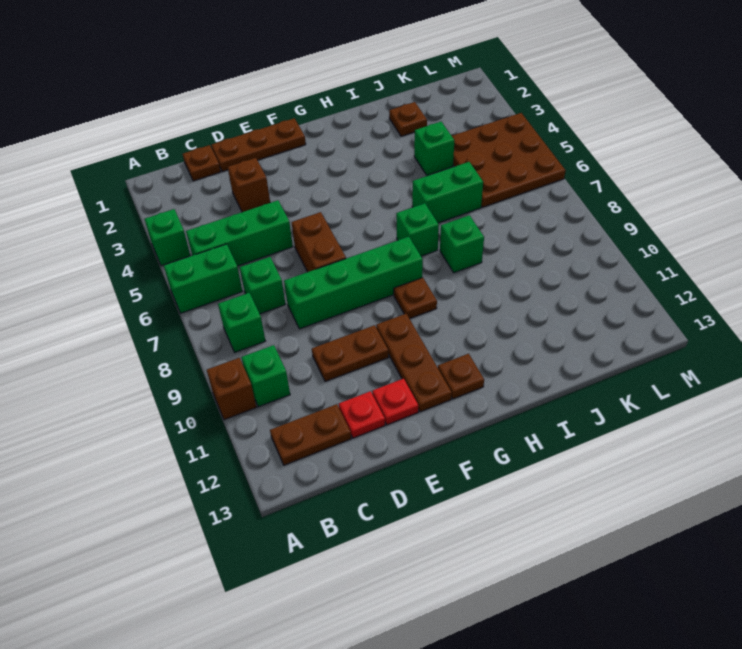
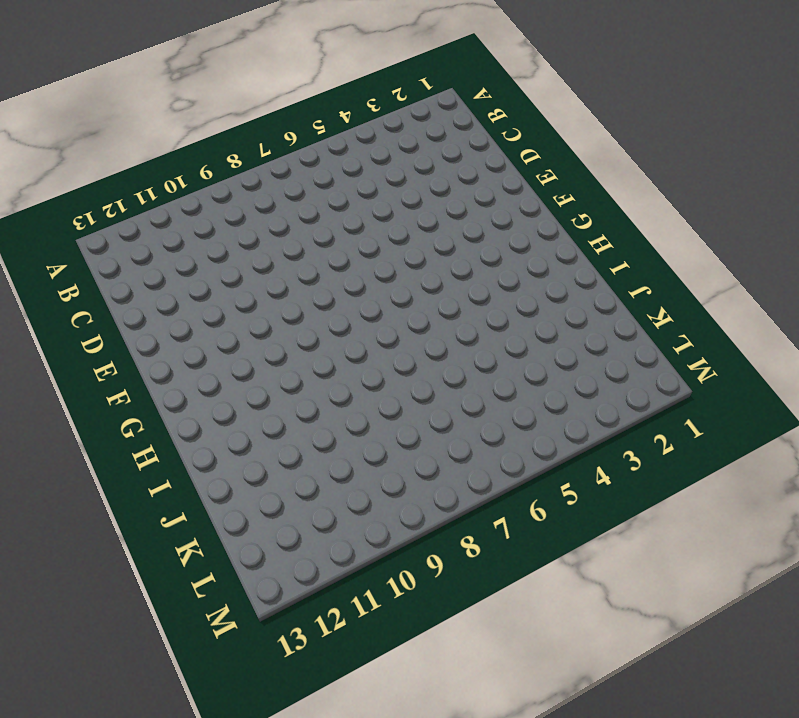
none -> green 1x1 brick [144,209,190,266]
none -> green 1x2 brick [164,244,243,313]
none -> brown 1x1 brick [207,358,256,420]

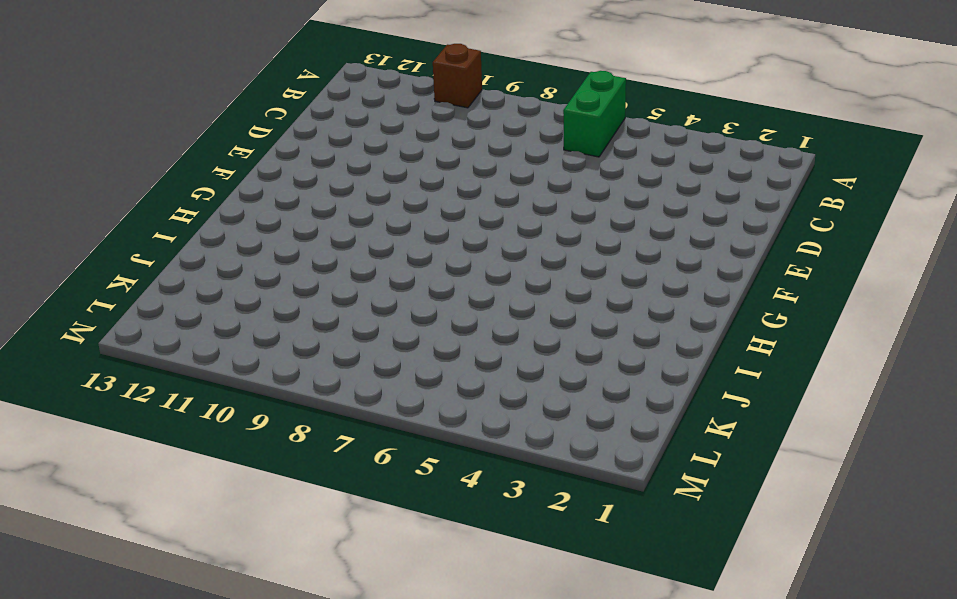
none -> green 1x1 brick [144,209,190,266]
none -> green 1x3 brick [186,200,293,266]
none -> green 1x1 brick [218,293,265,352]

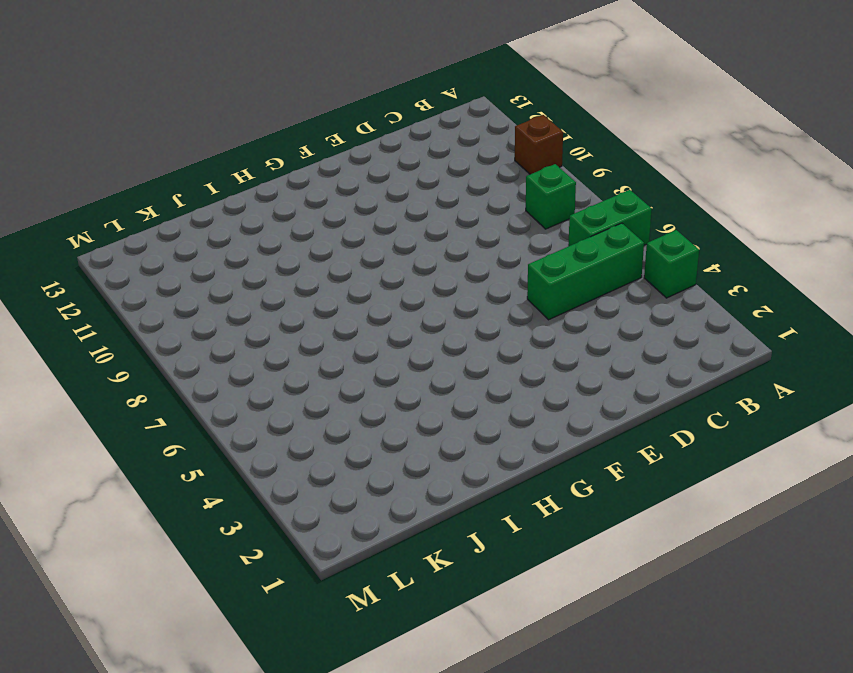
none -> green 1x1 brick [241,345,290,407]
none -> brown 1x2 plate [270,404,351,465]
none -> brown 1x1 plate [183,145,221,181]

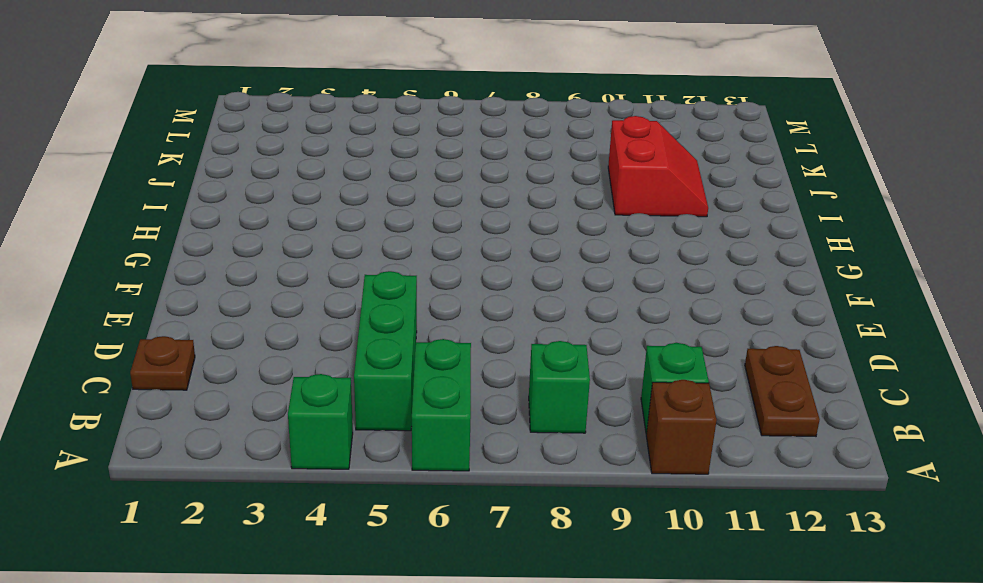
red 2x2 slope [608,116,708,217] -> none
none -> green 1x1 brick [240,257,286,314]
none -> brown 1x3 plate [212,118,306,172]
none -> brown 1x1 brick [228,158,270,212]

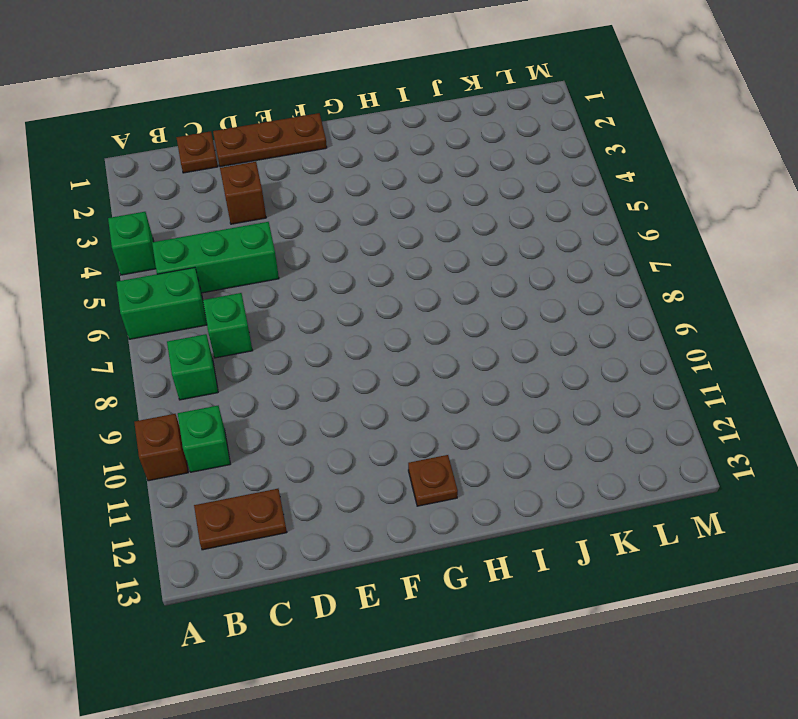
none -> green 1x4 brick [284,237,423,329]
none -> brown 1x2 plate [312,325,389,382]
none -> red 1x1 plate [339,391,385,438]

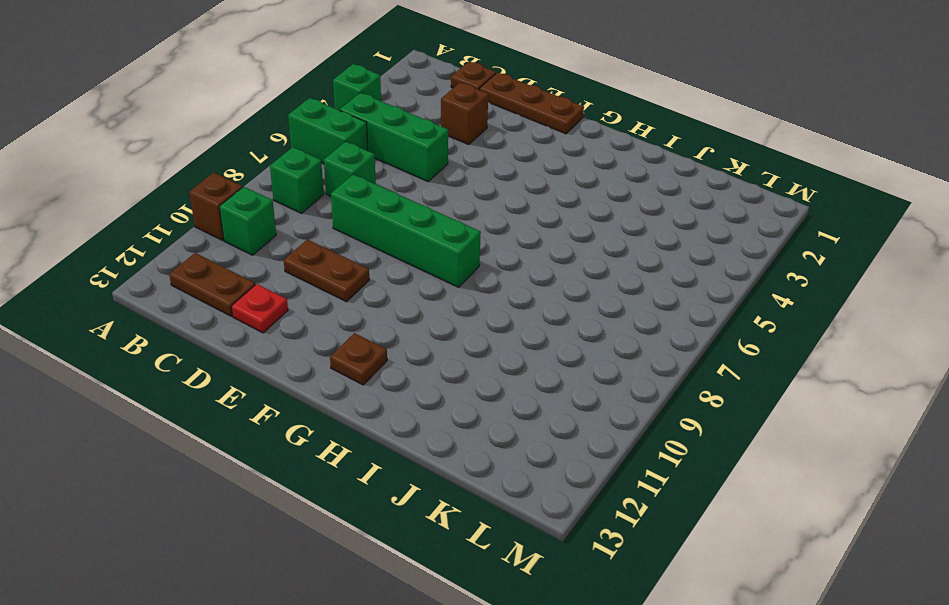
none -> brown 1x2 brick [292,212,346,272]
none -> red 1x1 plate [372,379,418,425]
none -> brown 1x3 plate [376,314,452,412]

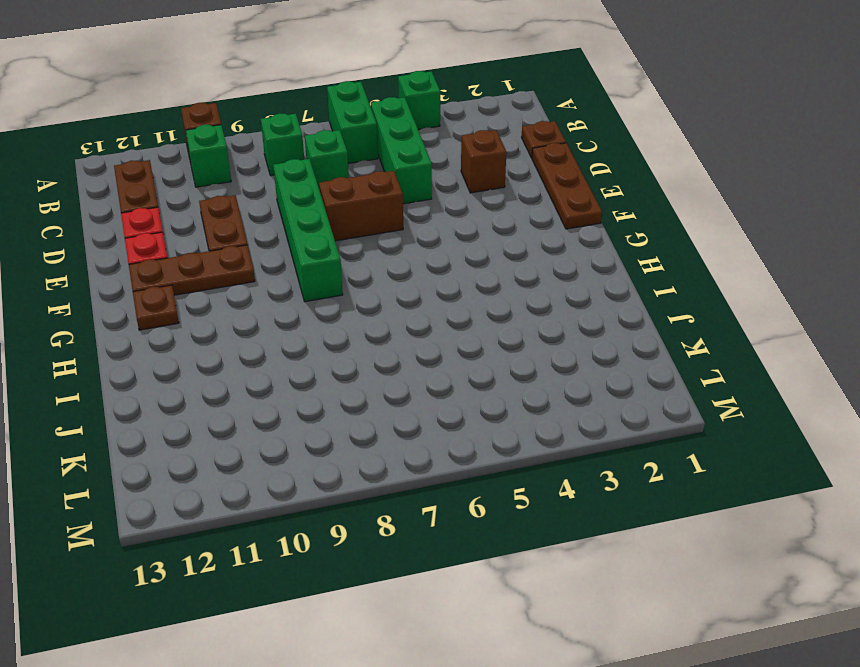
none -> brown 1x1 plate [394,278,437,319]
none -> green 1x1 brick [396,203,439,256]
none -> green 1x2 brick [412,162,483,223]

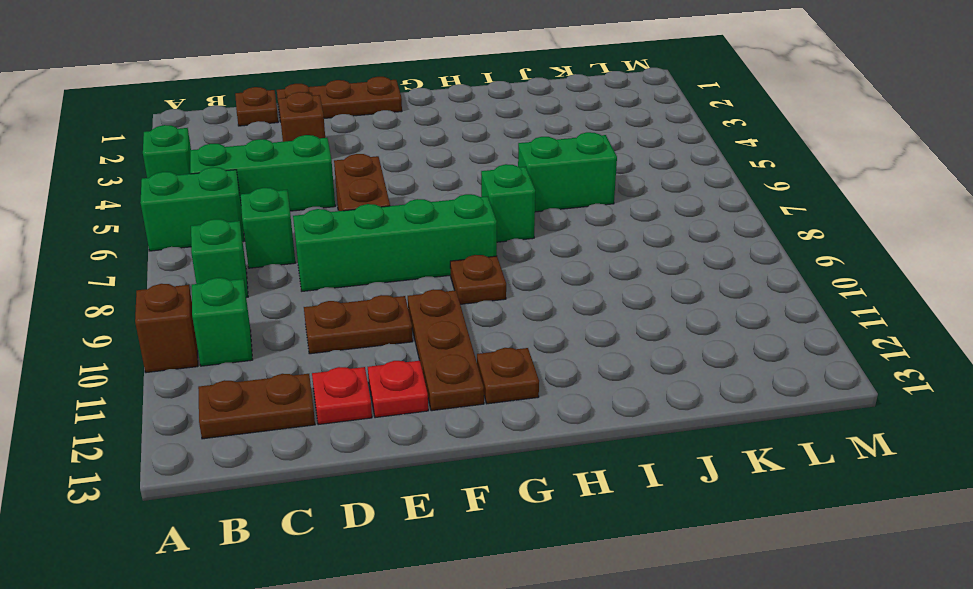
none -> green 1x1 brick [440,215,484,273]
none -> brown 1x1 plate [389,102,427,136]
none -> green 1x1 brick [414,122,454,176]

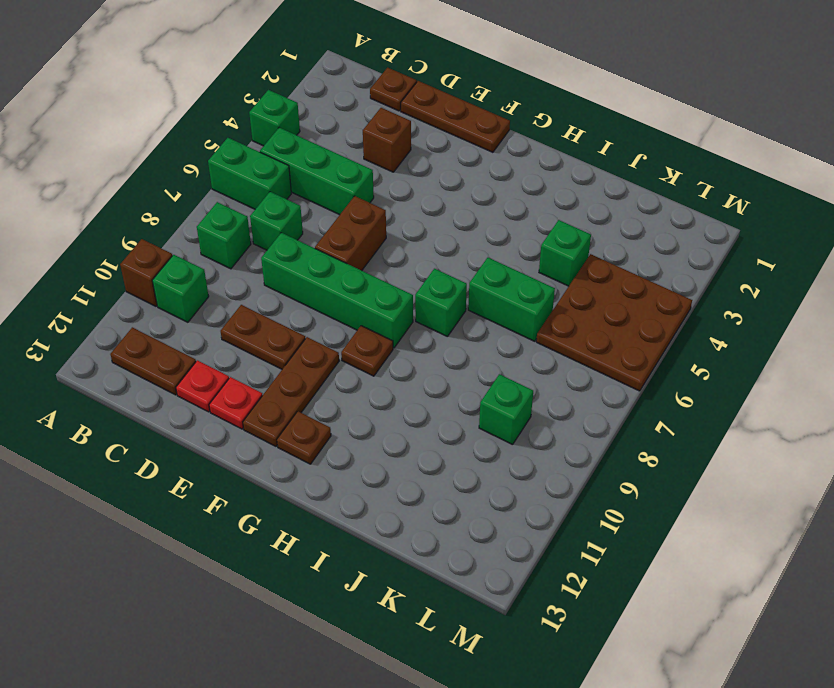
green 1x1 brick [479,374,533,445] -> green 1x1 brick moved to [440,215,484,273]
none -> brown 1x1 plate [389,102,427,136]

